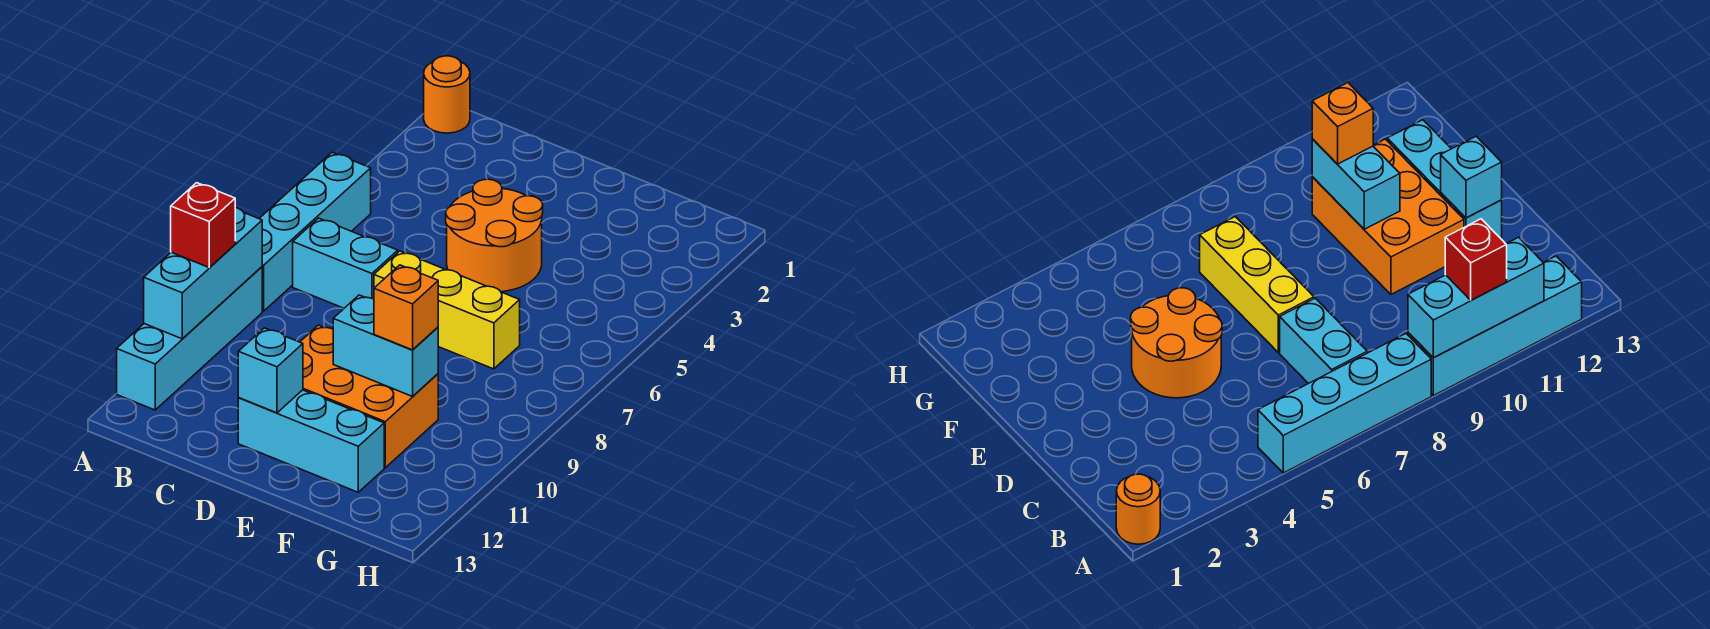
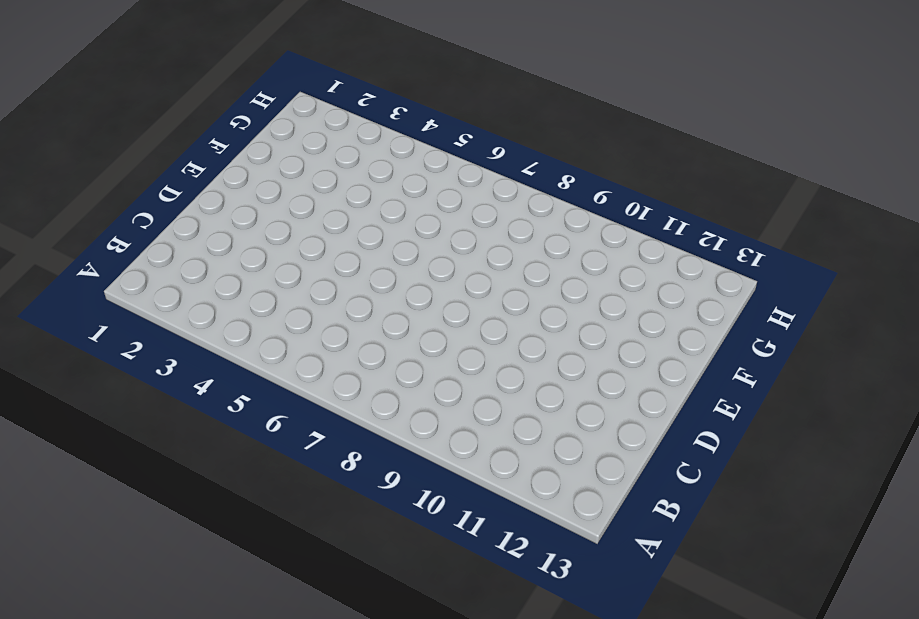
none -> orange 1x1 round brick [424,56,470,133]
none -> cyan 1x4 brick [259,152,371,311]
none -> cyan 1x4 brick [117,267,262,410]

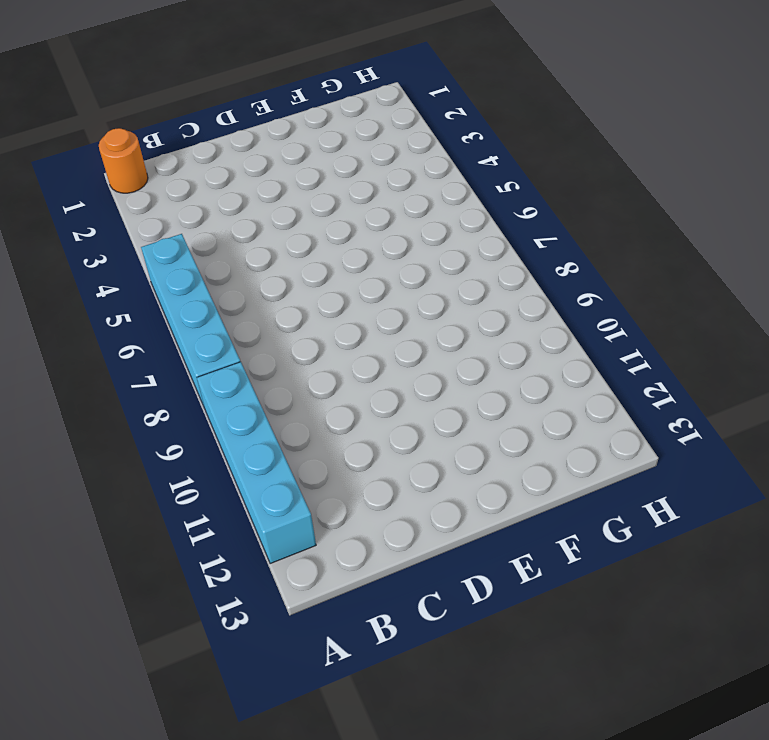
none -> cyan 1x2 brick [293,218,398,308]
none -> orange 2x2 round brick [446,179,543,292]
none -> yellow 1x3 brick [374,251,520,369]

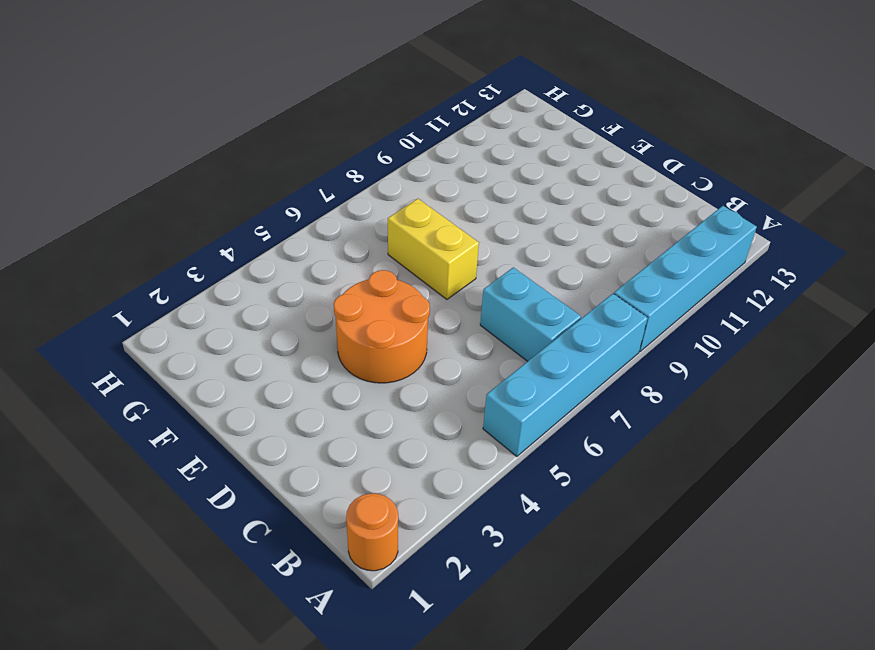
yellow 1x2 brick [388,199,479,299] -> yellow 1x3 brick [374,251,520,369]
none -> orange 2x3 brick [300,325,438,468]
none -> cyan 1x3 brick [238,390,384,492]
none -> cyan 1x3 brick [144,208,262,339]

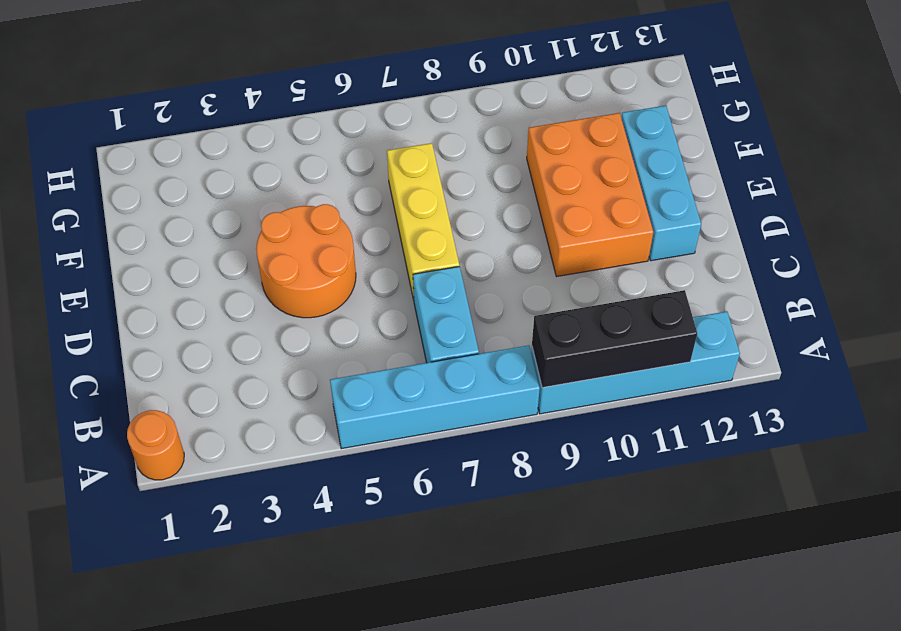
black 1x3 brick [532,290,697,388] -> cyan 1x3 brick [144,208,262,339]
none -> cyan 1x1 brick [238,328,303,413]
none -> cyan 1x2 brick [333,295,438,396]
none -> red 1x1 brick [171,183,235,267]

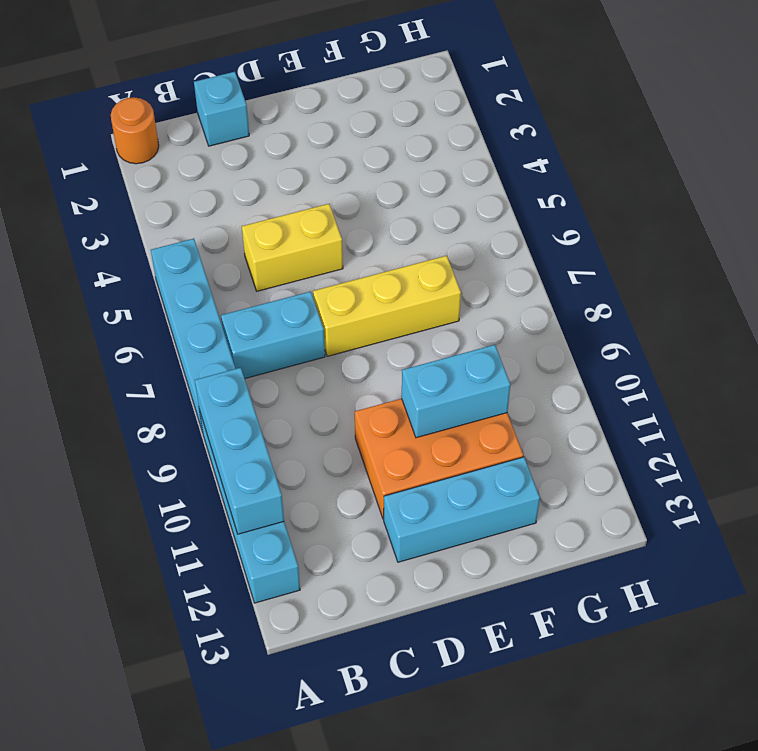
cyan 1x1 brick [194,72,249,146] -> cyan 1x1 brick moved to [238,328,303,413]
yellow 1x2 brick [242,204,343,291] -> orange 2x2 round brick [446,179,543,292]
none -> red 1x1 brick [171,183,235,267]
none -> orange 1x1 brick [374,265,438,350]

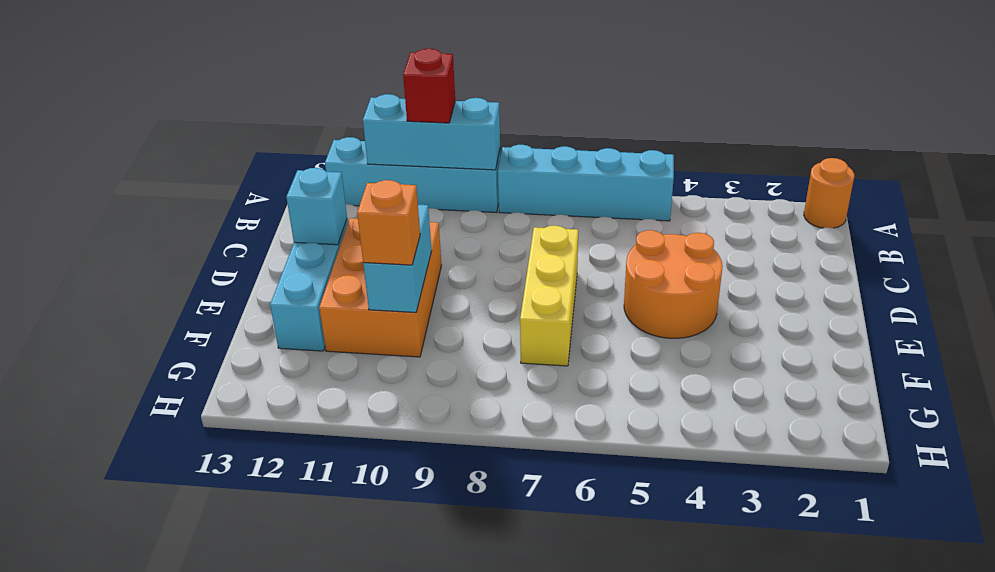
none -> cyan 1x2 brick [293,218,398,308]

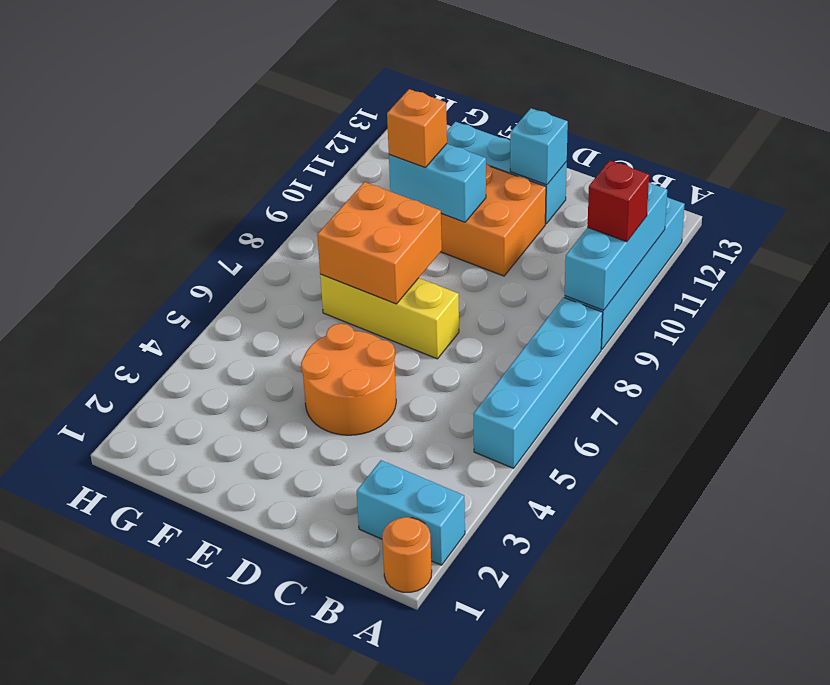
cyan 1x2 brick [357,460,465,565] -> cyan 1x2 brick moved to [293,218,398,308]
orange 2x2 brick [317,182,442,304] -> none

